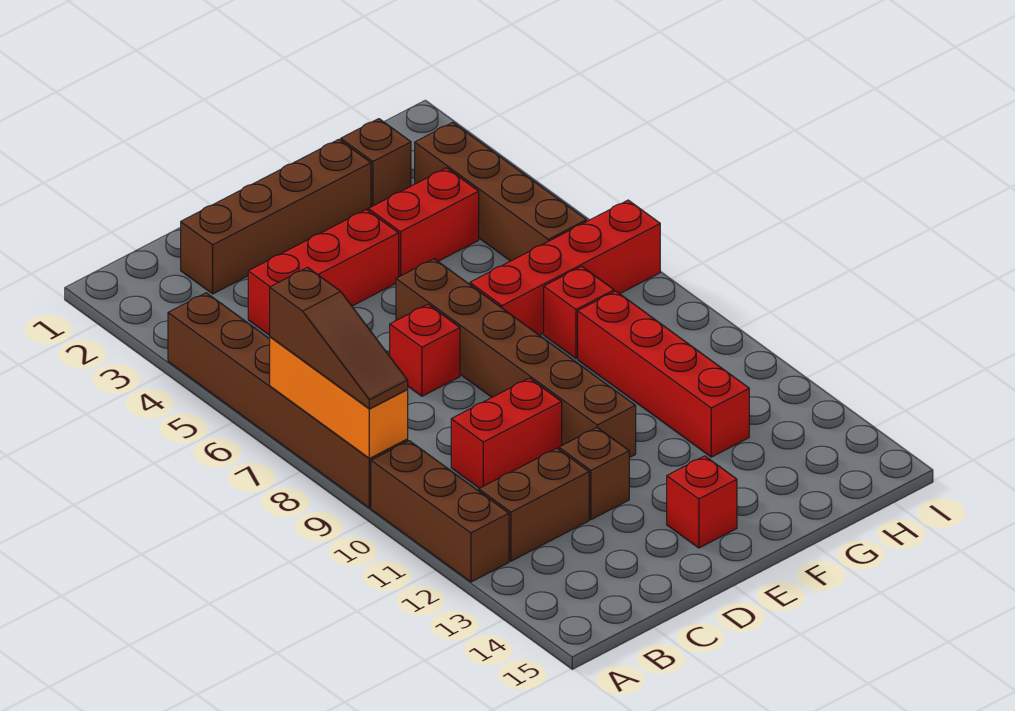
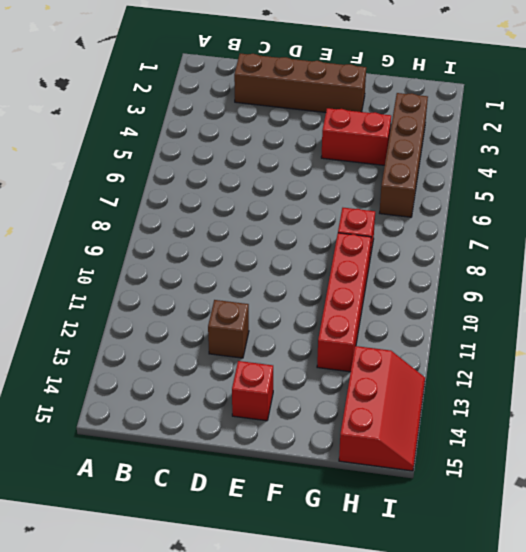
red 2x3 slope [339,346,425,471] -> none
none -> brown 1x6 brick [168,293,408,508]
none -> brown 1x3 brick [371,441,509,582]
none -> brown 1x2 brick [479,448,589,561]

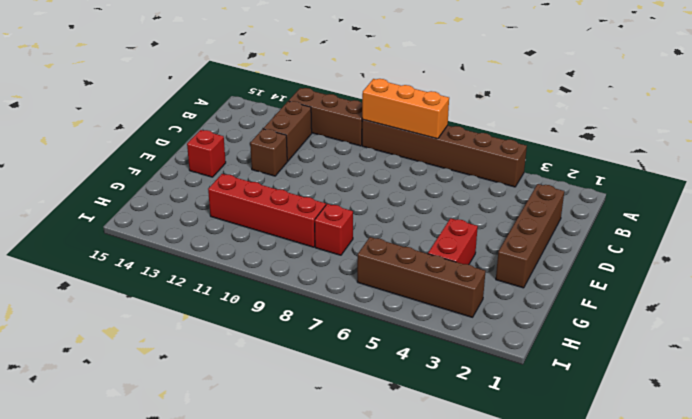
none -> red 1x3 brick [248,210,399,335]
none -> red 1x2 brick [451,378,562,488]
none -> red 1x1 brick [390,304,460,396]

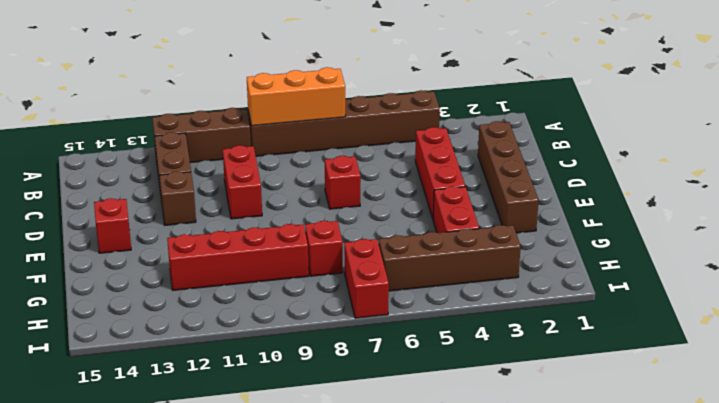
red 1x2 brick [344,239,389,318] -> red 1x4 brick [470,200,660,335]
none -> brown 1x6 brick [396,259,636,458]
none -> brown 1x1 brick [341,119,411,207]
none -> brown 1x3 slope [270,267,408,409]

